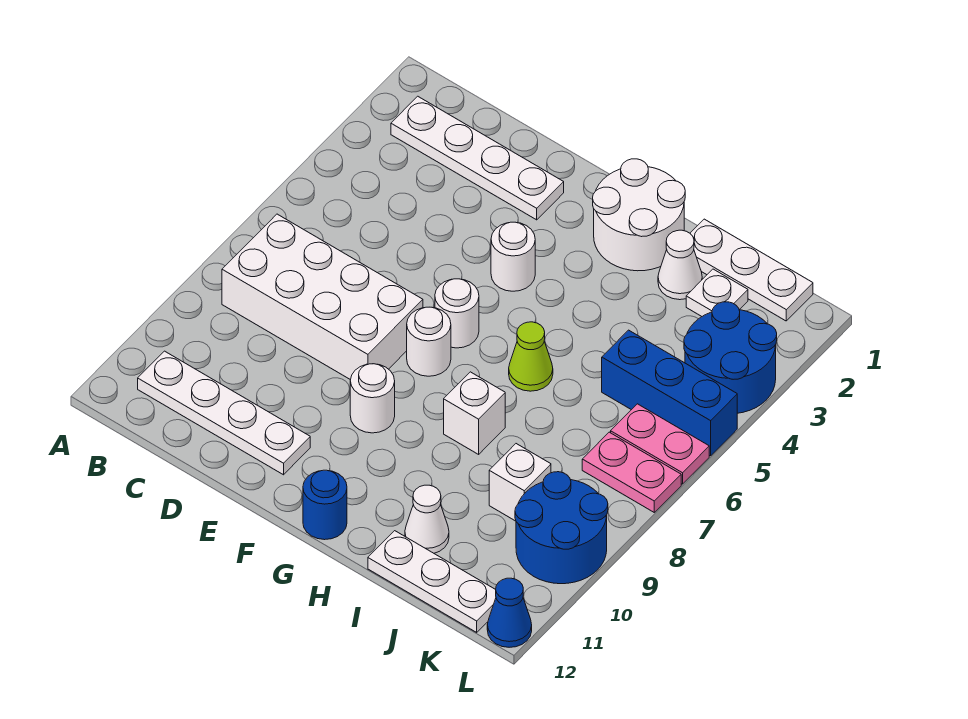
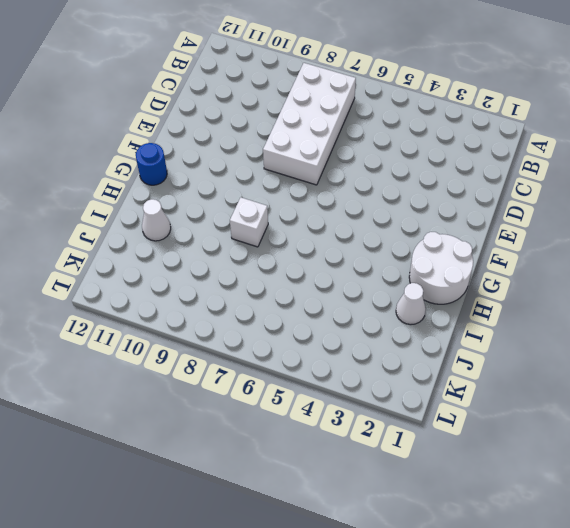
none -> white 1x4 plate [391,96,564,220]
none -> white 1x4 plate [138,351,310,475]
none -> white 1x1 round brick [491,222,535,291]

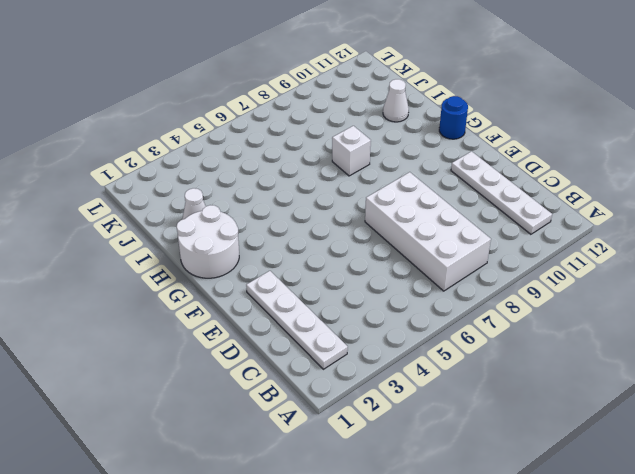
none -> white 1x1 round brick [491,222,535,291]
none -> white 1x1 round brick [435,279,479,348]
none -> white 1x1 round brick [407,307,451,376]

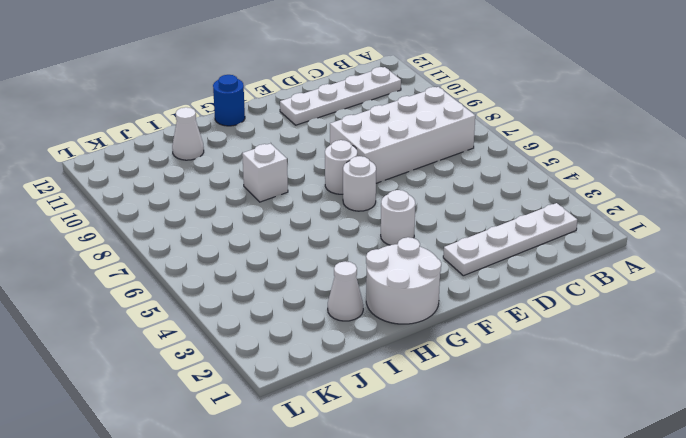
none -> white 1x1 round brick [350,364,395,433]
none -> lime 1x1 cone [509,322,553,391]
none -> white 1x3 plate [690,219,813,321]

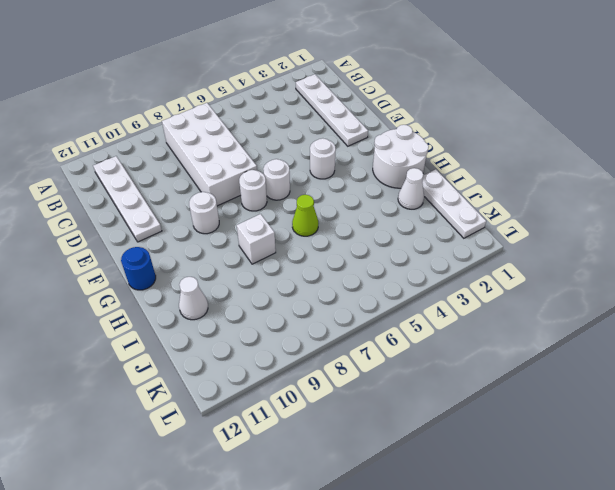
none -> white 1x3 plate [368,531,496,632]
none -> white 1x1 plate [686,269,748,316]
none -> blue 1x3 brick [602,330,737,456]

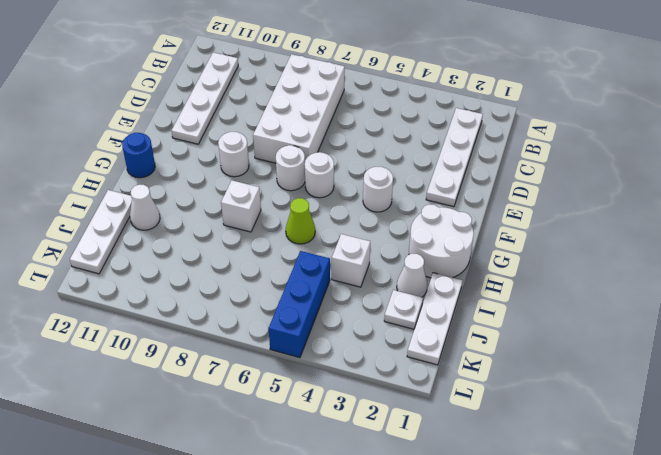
white 1x1 brick [332,234,370,287] -> white 1x1 brick moved to [489,444,551,521]
none -> blue 2x2 round brick [684,302,777,413]
none -> pink 1x2 plate [611,404,709,484]
none -> pink 1x2 plate [582,432,681,512]

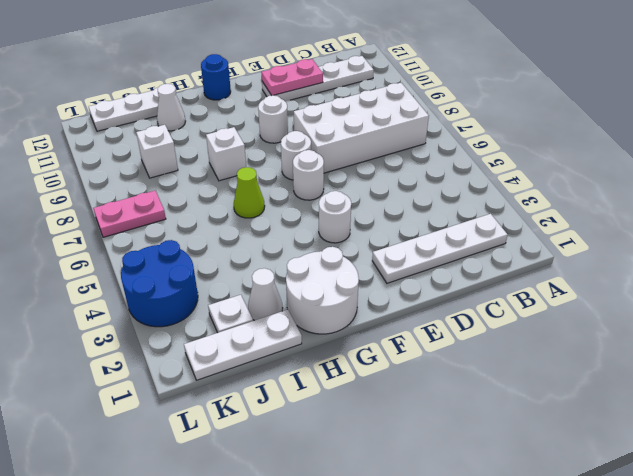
pink 1x2 plate [261,59,323,95] -> pink 1x2 plate moved to [611,404,709,484]
none -> blue 1x3 brick [602,330,737,456]
none -> blue 2x2 round brick [515,472,608,584]
none -> blue 1x1 cone [487,578,532,647]

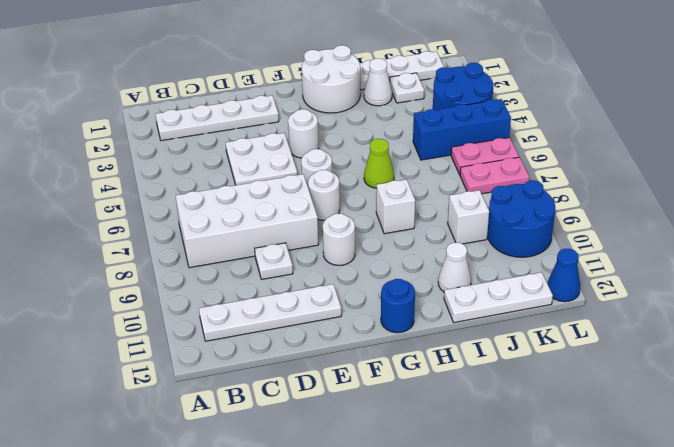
white 2x2 plate [226,133,297,185] -> none
white 1x1 plate [255,243,293,280] -> none

